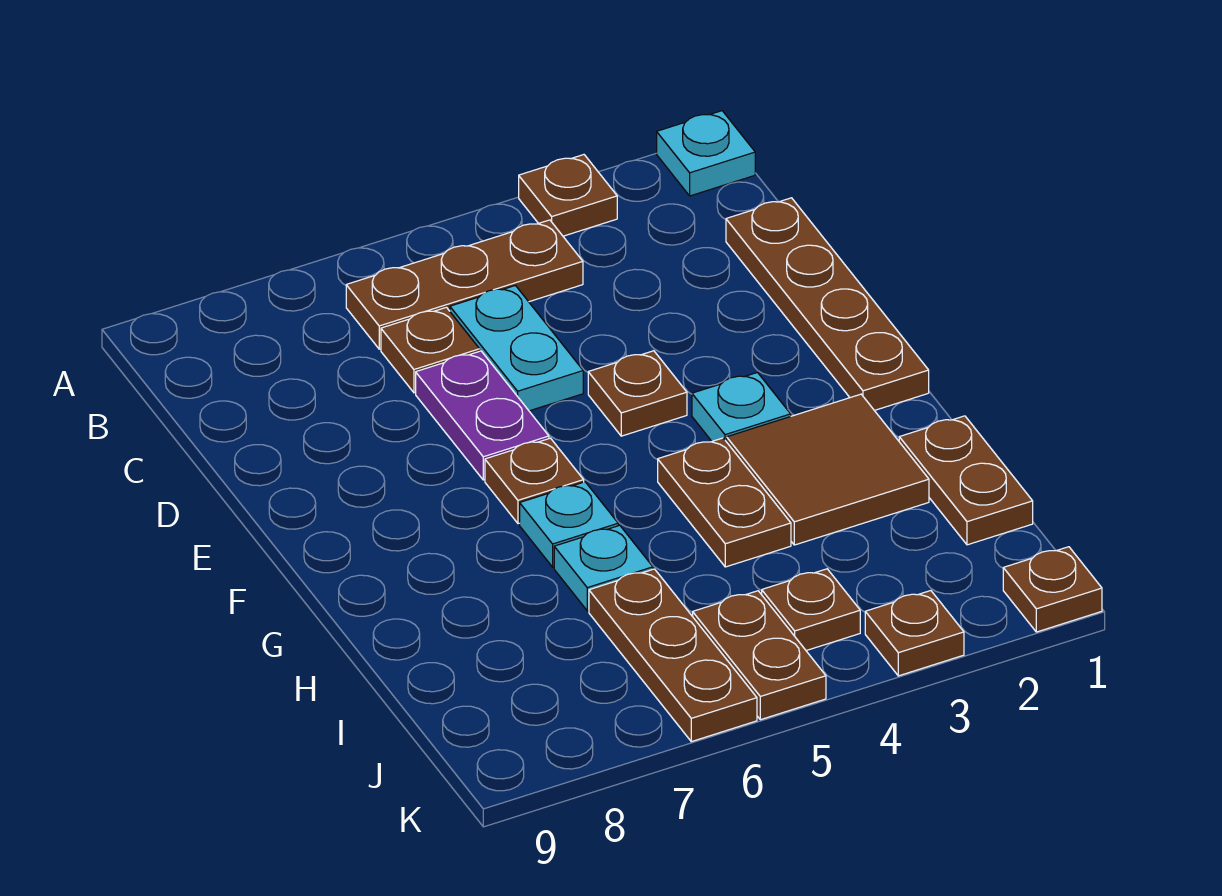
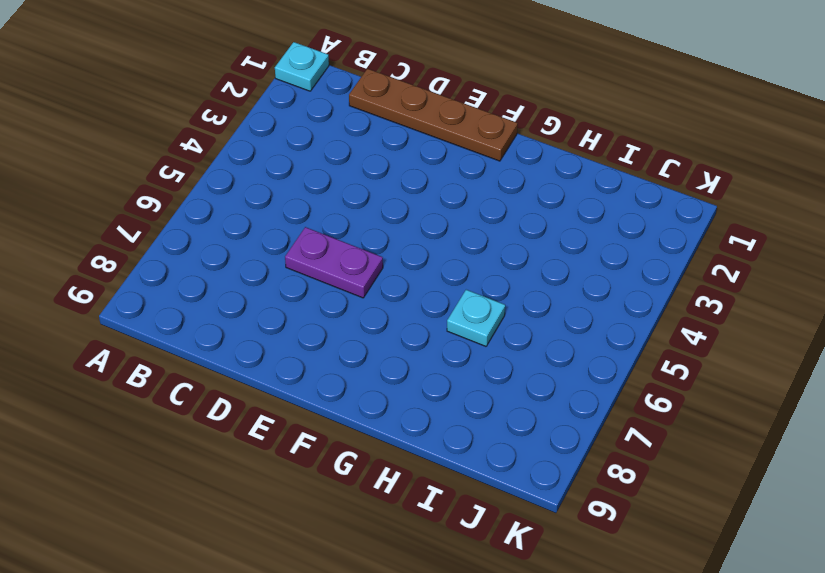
none -> brown 1x1 plate [519,155,617,236]
none -> brown 1x3 plate [346,220,583,349]
none -> cyan 1x2 plate [450,286,583,411]

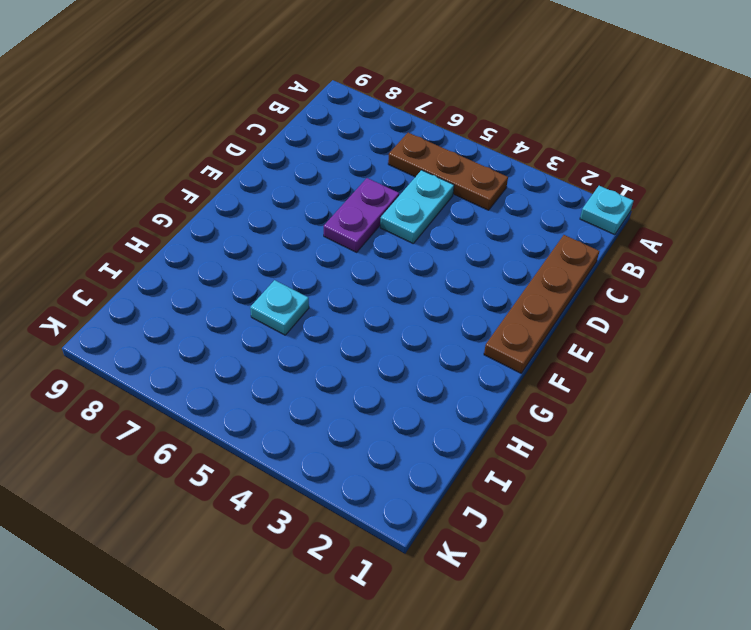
none -> brown 1x1 plate [519,155,617,236]
none -> brown 1x1 plate [381,307,480,393]
none -> brown 1x1 plate [588,351,687,436]

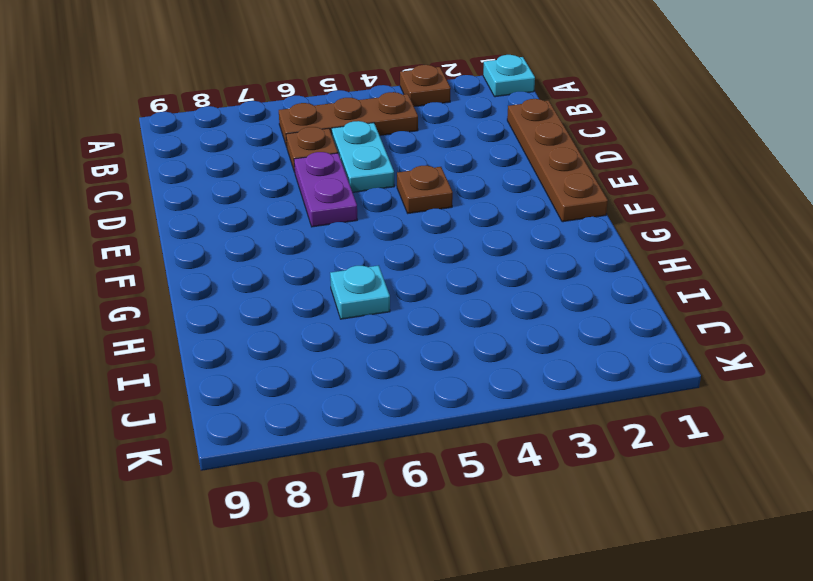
none -> cyan 1x1 plate [692,373,791,442]
none -> brown 1x1 plate [485,438,584,524]
none -> brown 2x2 tile [727,394,929,545]

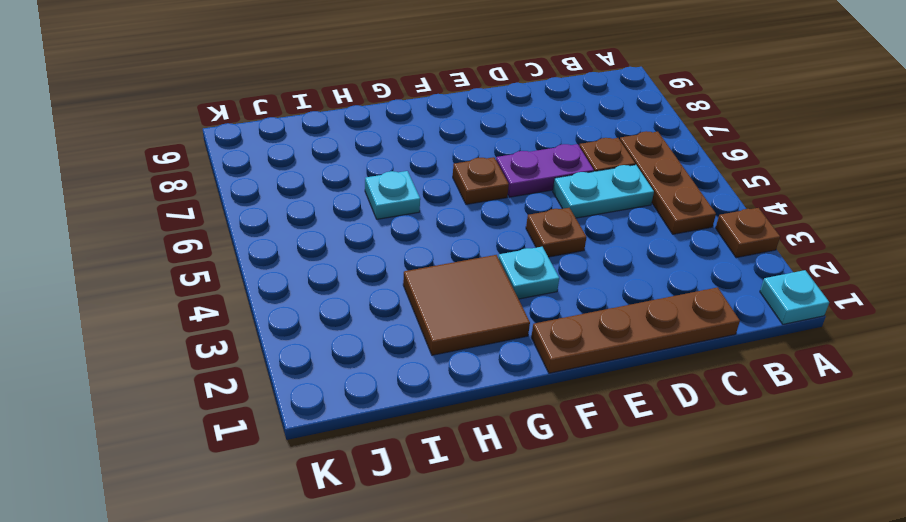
none -> brown 1x2 plate [658,438,791,567]
none -> cyan 1x1 plate [520,482,618,567]
none -> brown 1x2 plate [899,416,1033,545]

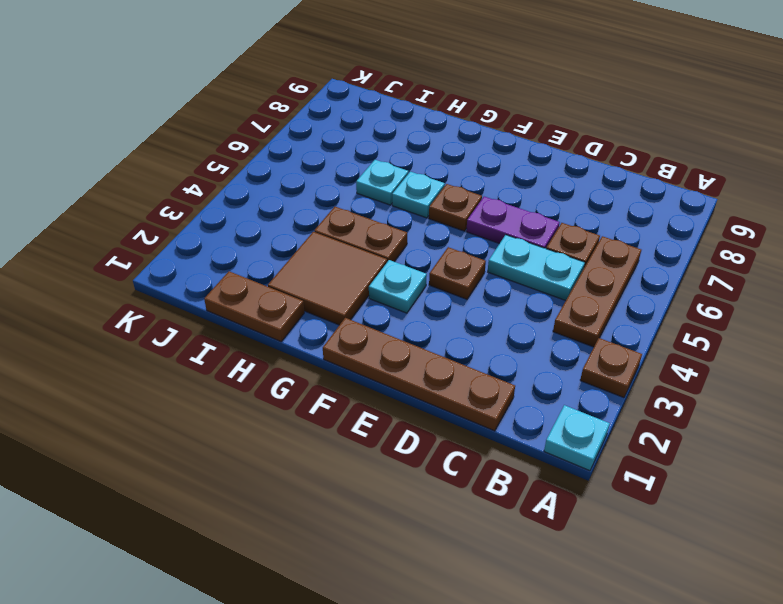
none -> brown 1x3 plate [589,569,757,742]
none -> brown 1x1 plate [762,569,860,651]
none -> brown 1x2 plate [693,591,826,720]

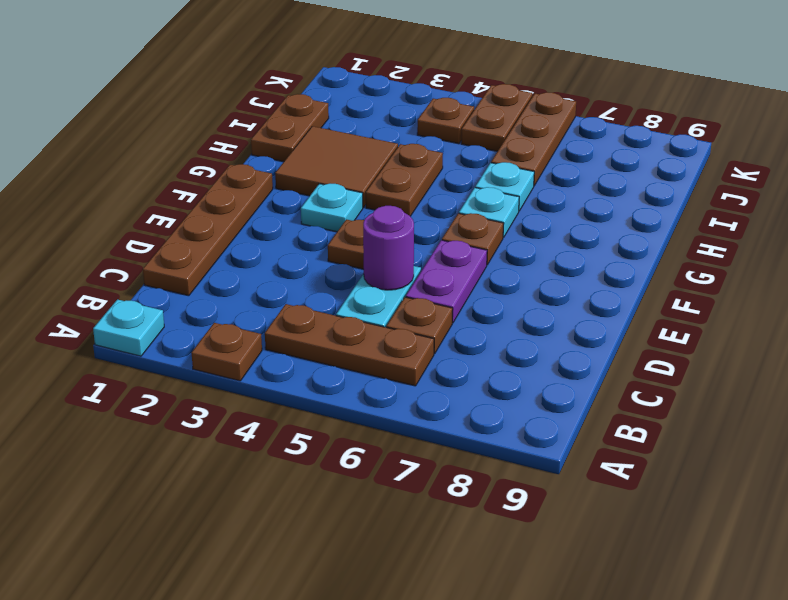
purple 1x1 round brick [363,206,414,290] -> none
none -> brown 1x1 plate [1003,547,1102,632]
none -> brown 1x1 plate [865,591,964,676]

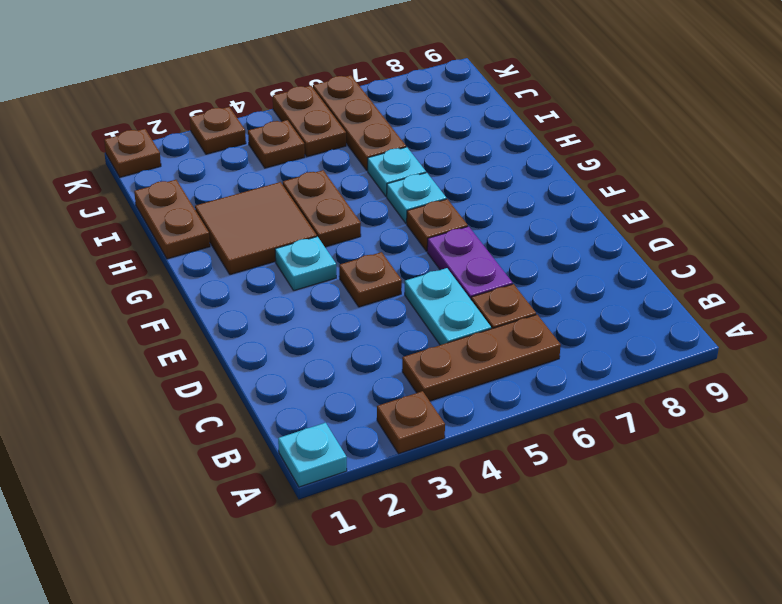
none -> brown 1x4 plate [726,198,929,411]

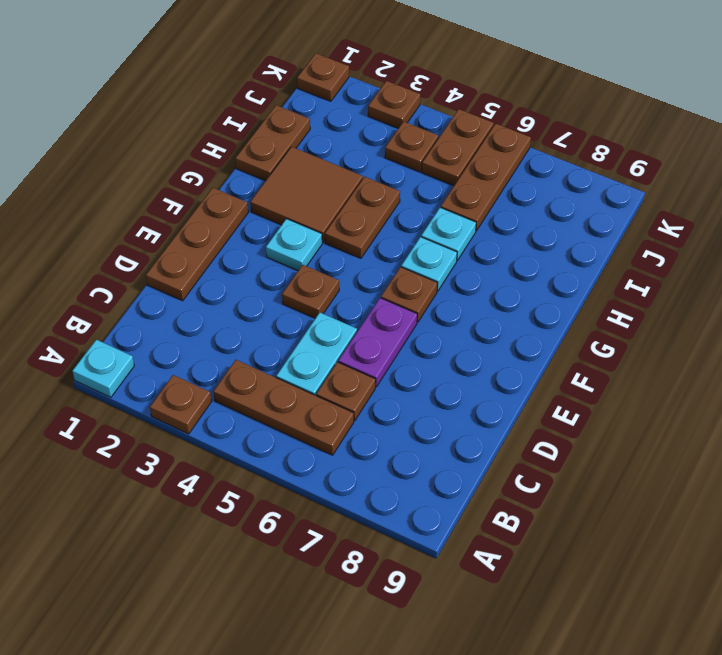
brown 1x3 plate [146,188,248,301] -> brown 1x4 plate [726,198,929,411]

